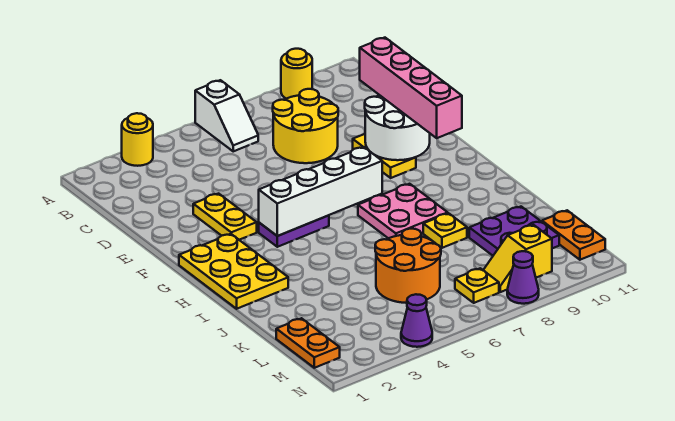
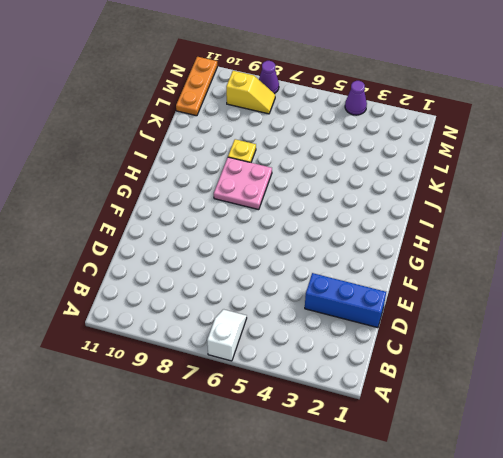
blue 1x3 brick [305,273,386,328] -> none
orange 1x3 plate [176,57,217,116] -> orange 1x2 plate [542,210,605,260]
none -> yellow 1x1 round brick [122,113,153,166]
none -> yellow 1x1 round brick [281,49,312,99]
none -> yellow 2x2 round brick [273,89,338,163]

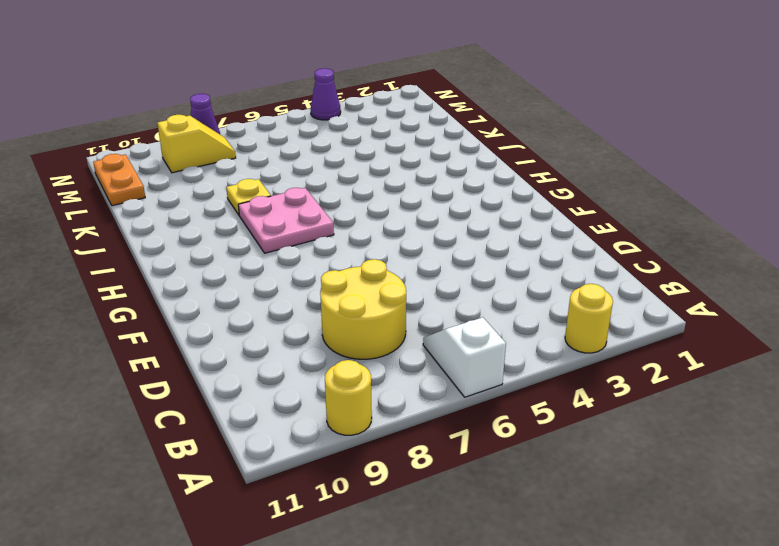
none -> yellow 1x2 plate [193,194,257,240]
none -> yellow 1x2 plate [353,134,416,178]
none -> yellow 2x3 plate [179,234,288,309]

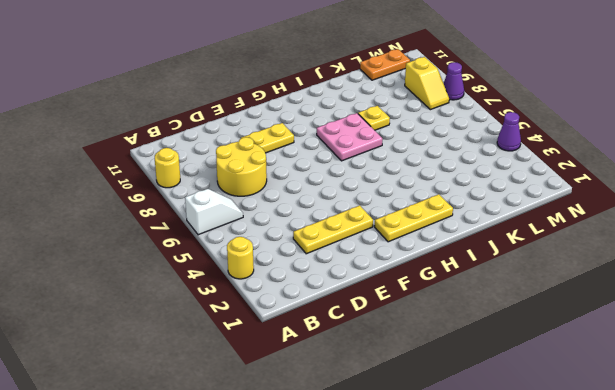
yellow 1x3 plate [293,205,373,254] -> yellow 1x2 plate [193,194,257,240]
yellow 1x3 plate [375,194,453,242] -> yellow 2x3 plate [179,234,288,309]
none -> purple 1x2 plate [259,215,329,247]
none -> orange 2x2 round brick [375,229,441,303]
none -> purple 2x2 plate [469,207,559,256]

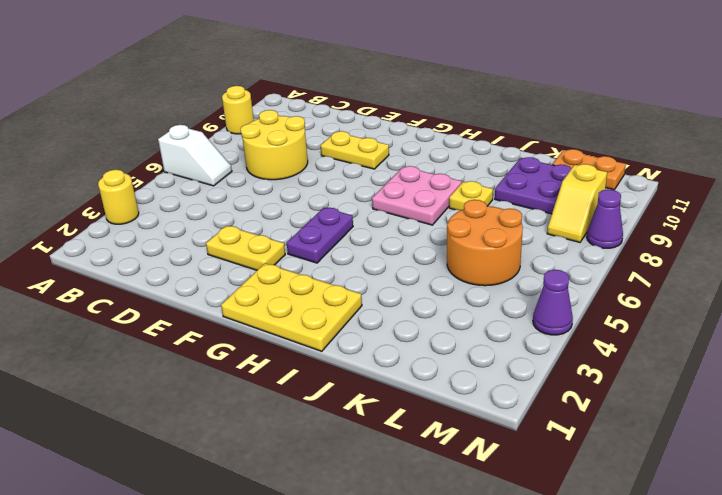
none -> orange 1x2 plate [276,318,340,368]
none -> yellow 1x1 plate [455,268,499,303]
none -> white 2x2 round brick [365,95,430,160]

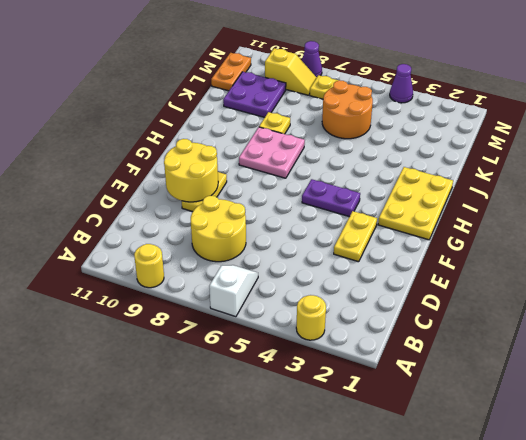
yellow 2x2 round brick [164,139,218,202] -> white 2x2 round brick [365,95,430,160]
none -> orange 1x2 plate [276,318,340,368]
none -> white 1x4 brick [259,147,382,236]
none -> pink 1x4 brick [360,38,462,138]

